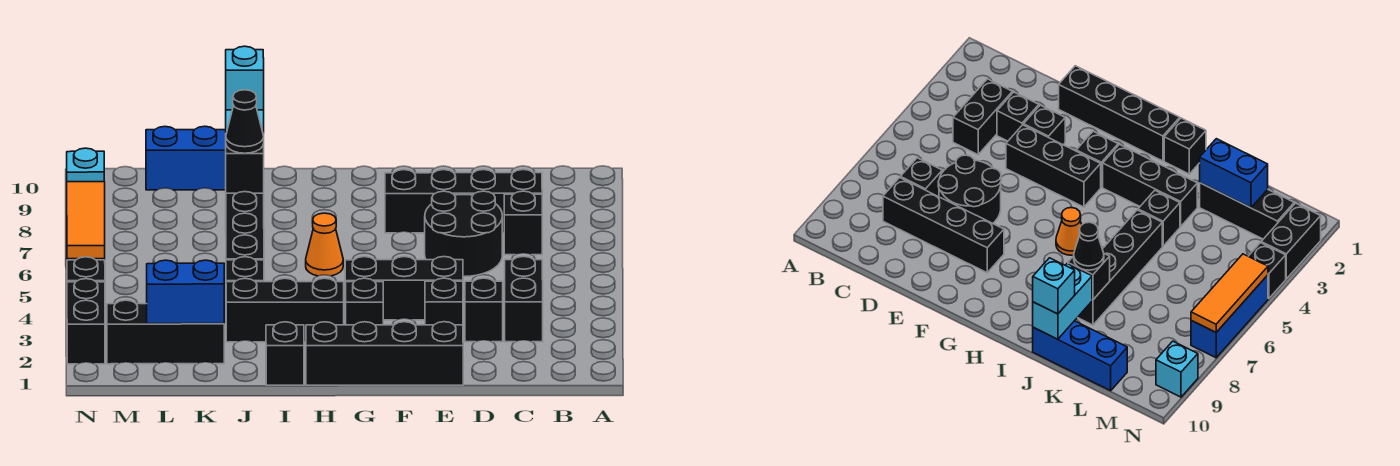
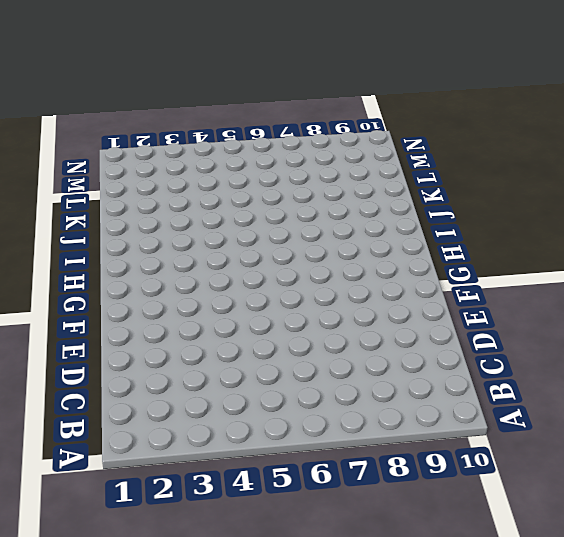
none -> black 1x2 brick [505,256,543,342]
none -> black 1x1 brick [504,191,542,255]
none -> black 1x4 brick [385,170,542,233]

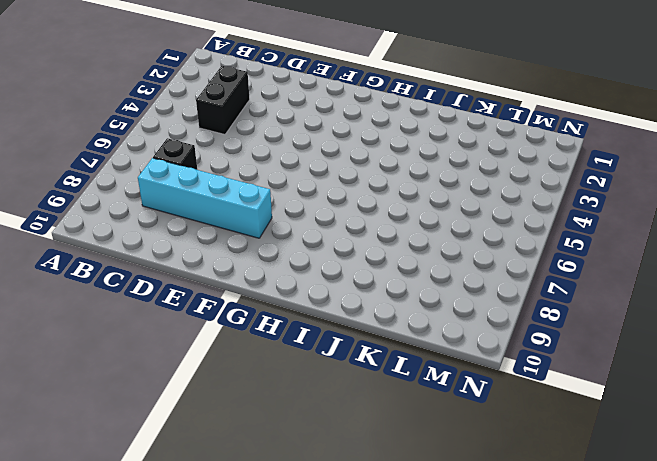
cyan 1x4 brick [138,158,272,238] -> black 1x4 brick [385,170,542,233]
none -> black 1x1 brick [465,278,503,342]
none -> black 2x2 round brick [425,191,502,277]
none -> black 1x4 brick [306,322,463,385]

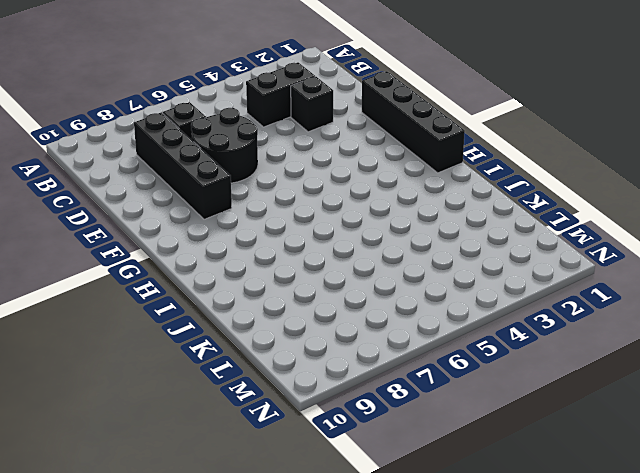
none -> black 1x1 brick [425,278,463,325]
none -> black 1x3 brick [345,257,463,320]
none -> black 1x1 brick [346,278,383,325]

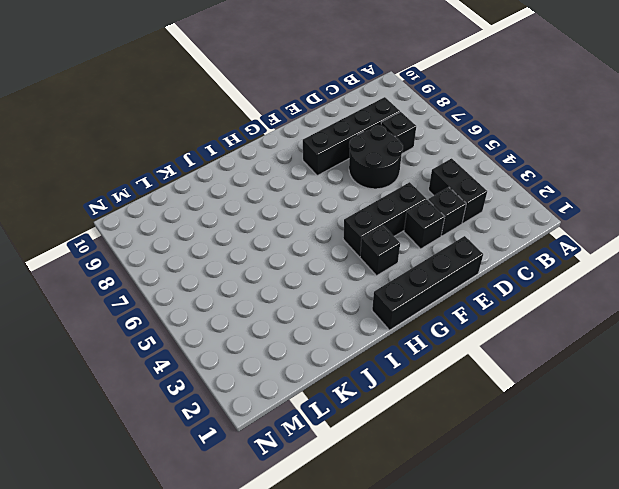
none -> black 1x3 brick [226,278,344,342]
none -> orange 1x1 cone [306,213,343,276]
none -> black 1x1 brick [266,322,304,385]

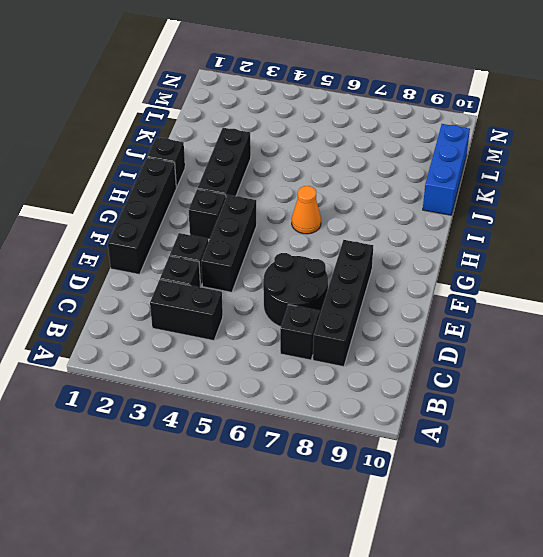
none -> black 1x1 brick [226,257,264,282]
none -> black 1x4 brick [226,192,264,260]
none -> black 1x3 brick [107,300,224,364]

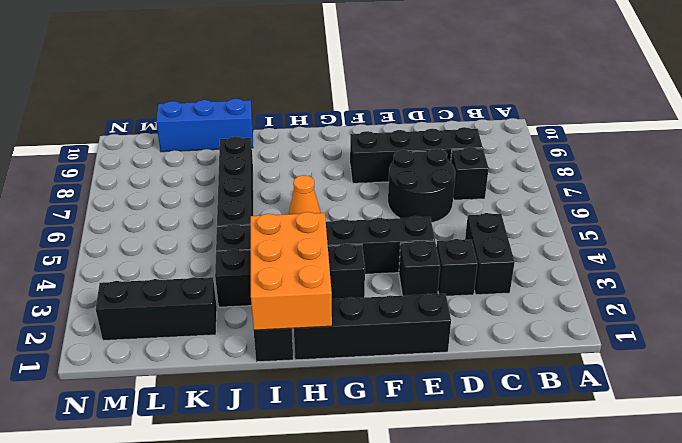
orange 2x3 brick [251,212,332,330] -> none
none -> black 1x2 brick [67,279,105,364]
none -> black 1x1 brick [67,257,105,282]
none -> blue 1x3 brick [1191,275,1268,358]

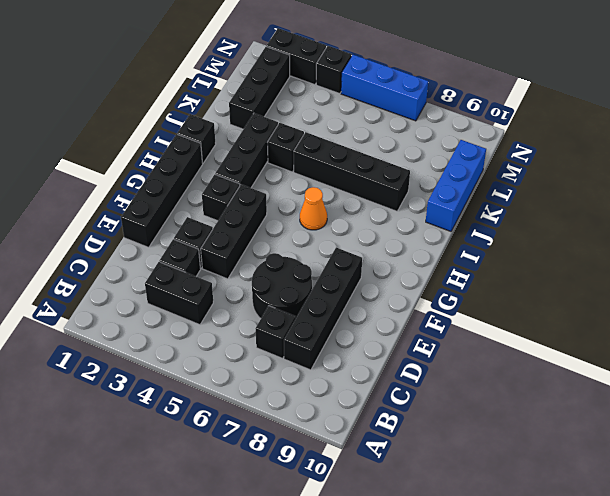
none -> cyan 1x1 brick [67,148,104,182]
none -> black 1x1 brick [226,133,264,193]
none -> cyan 1x2 brick [1033,264,1092,339]

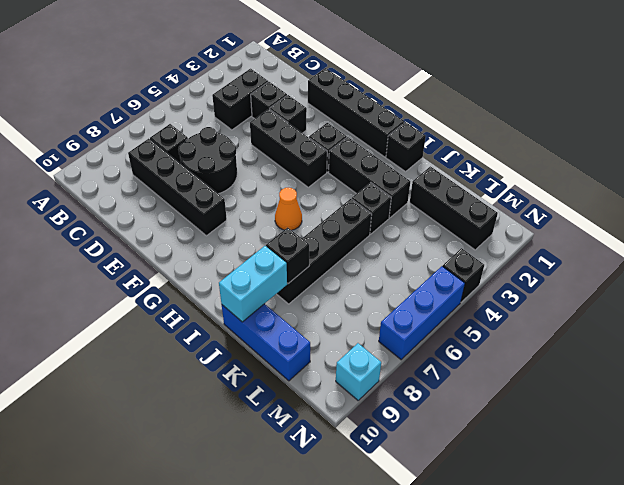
none -> black 1x2 brick [67,279,105,364]
none -> blue 1x2 brick [147,260,224,324]
none -> orange 1x3 tile [67,182,105,259]

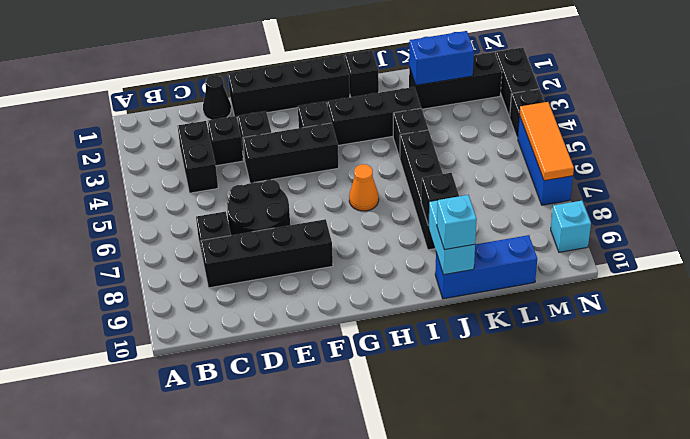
black 1x1 cone [203,75,231,120] -> black 1x1 cone moved to [226,90,264,153]

